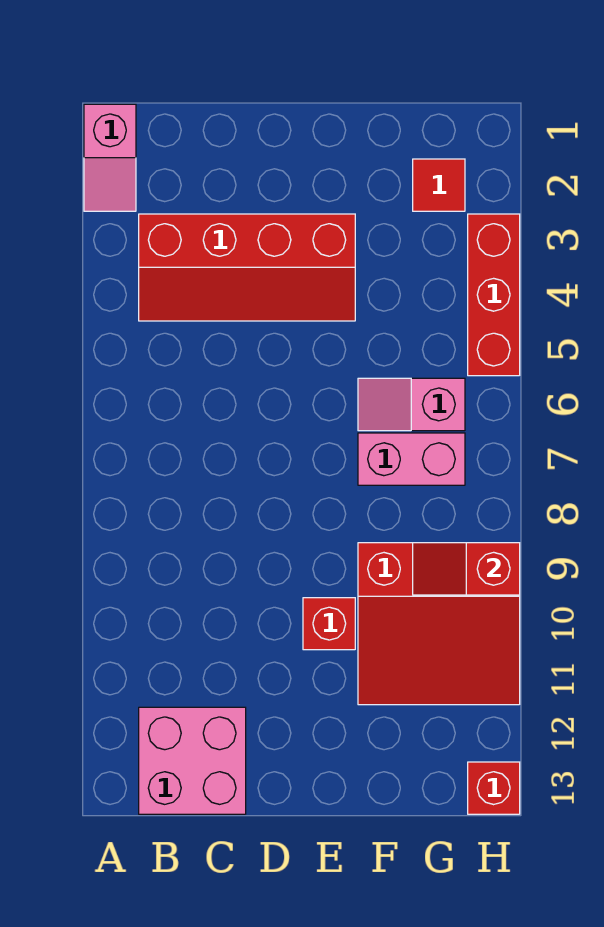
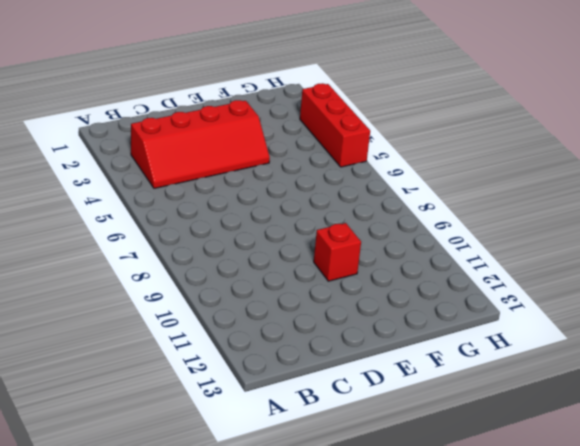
none -> pink 1x2 slope [84,104,136,211]
none -> pink 2x2 brick [139,707,246,814]

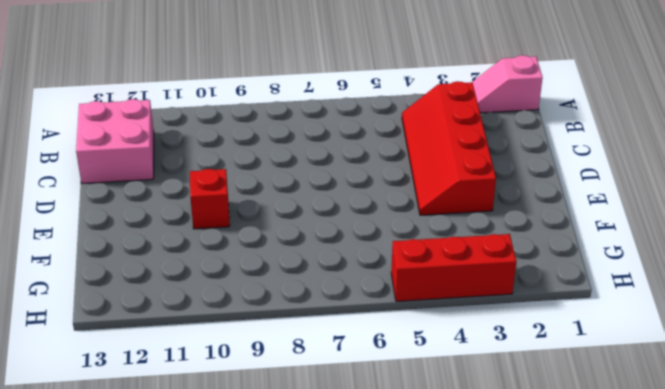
none -> pink 1x2 slope [358,378,465,431]
none -> pink 1x2 brick [358,433,465,485]

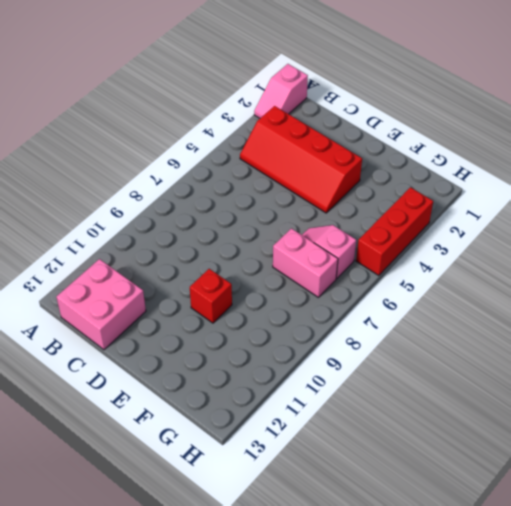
none -> red 3x3 slope [358,543,520,705]
none -> red 1x1 tile [413,159,465,211]

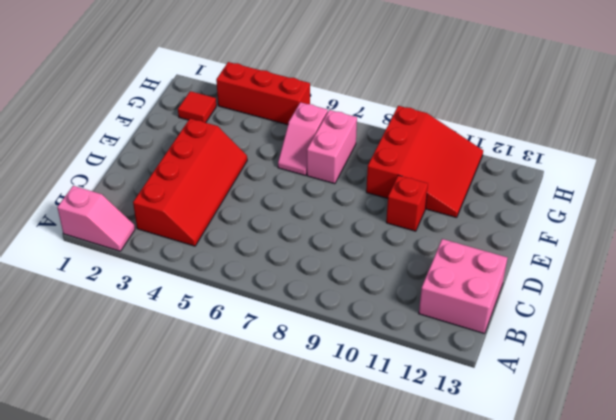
none -> red 1x1 brick [468,762,520,814]
none -> red 1x2 slope [413,543,520,595]

